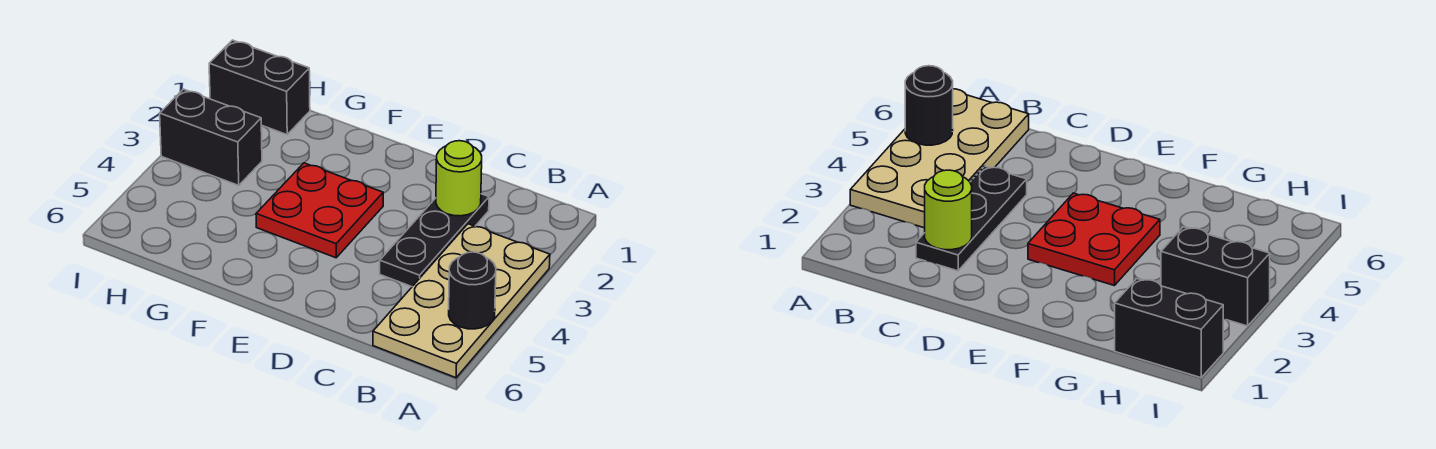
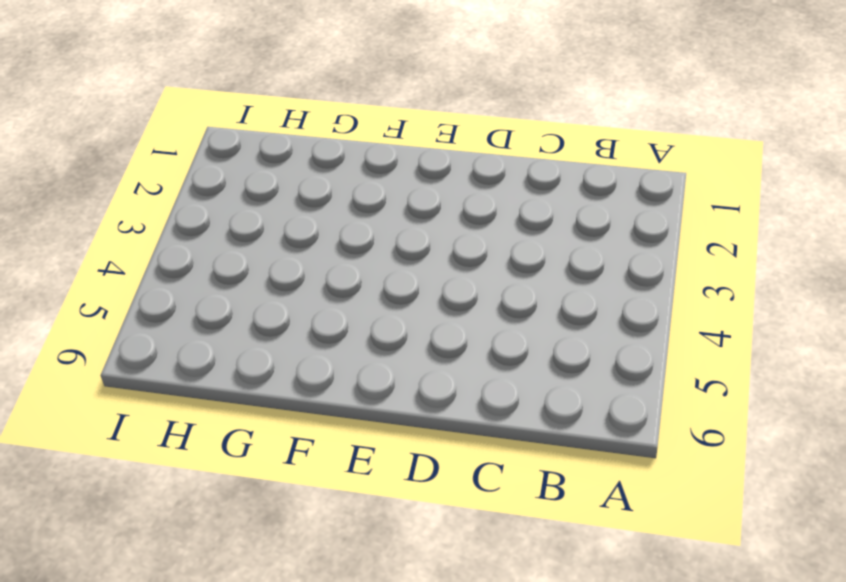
none -> tan 2x4 plate [373,224,550,378]
none -> black 1x3 plate [380,194,489,287]

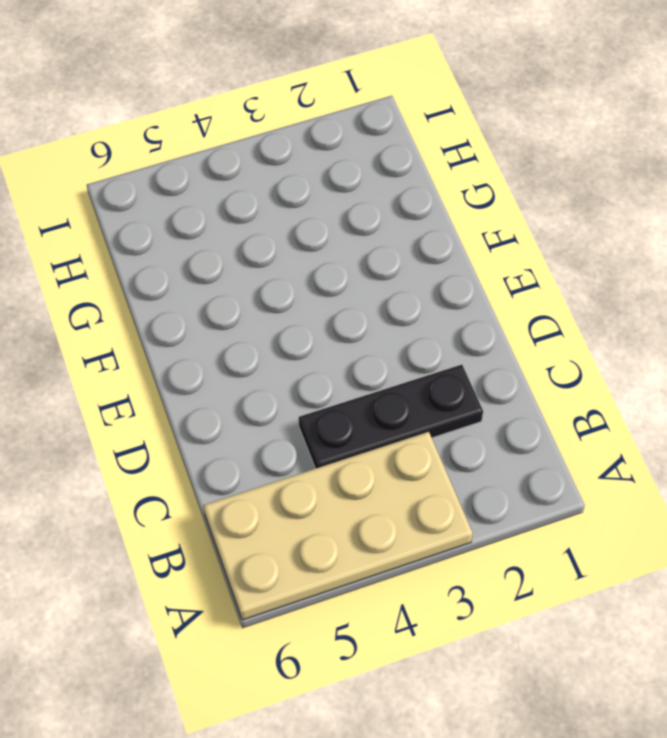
none -> red 2x2 plate [256,163,383,258]
none -> black 1x2 brick [209,40,310,135]

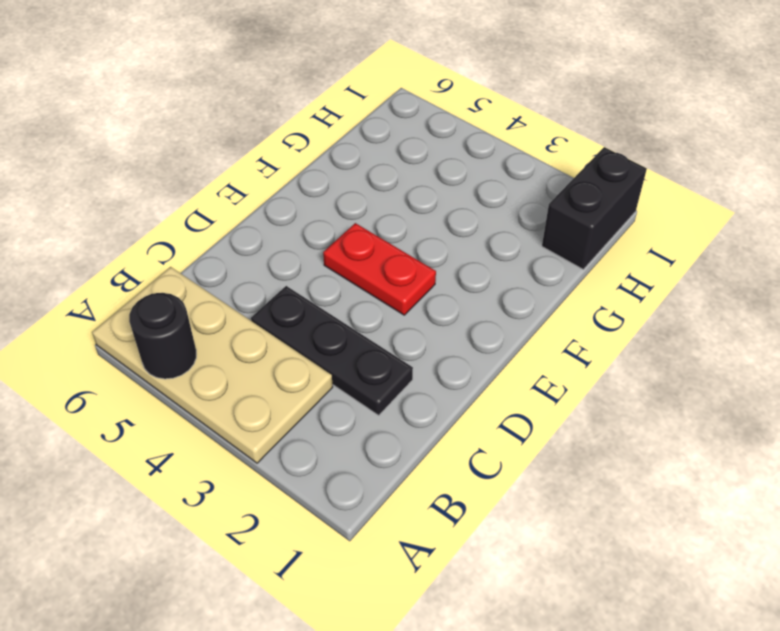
red 1x2 plate [323,223,436,315] -> red 2x2 plate [256,163,383,258]
none -> black 1x2 brick [160,89,262,185]
none -> lime 1x1 round brick [436,141,482,216]

